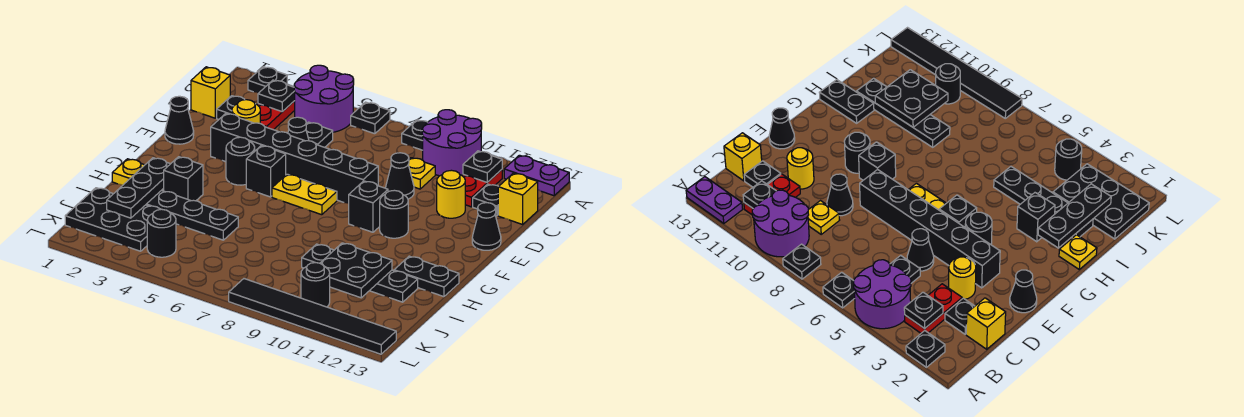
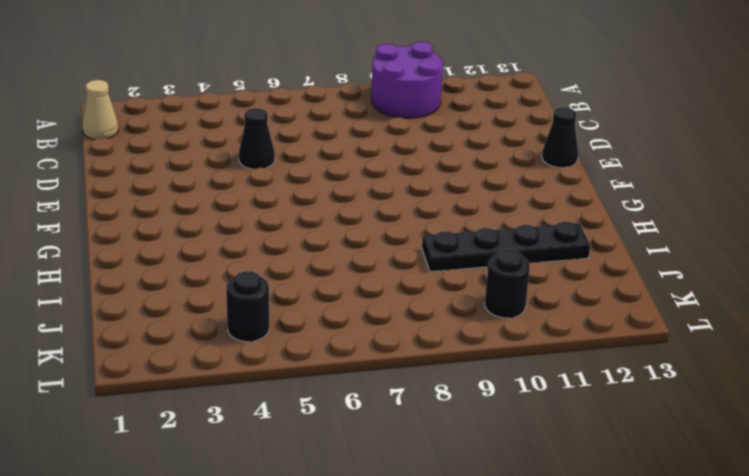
tan 1x1 cone [82,80,119,139] -> none
none -> black 1x1 plate [248,67,287,93]
none -> purple 2x2 round brick [294,65,354,132]
none -> black 1x1 plate [351,102,390,134]
none -> black 1x1 plate [402,120,427,150]

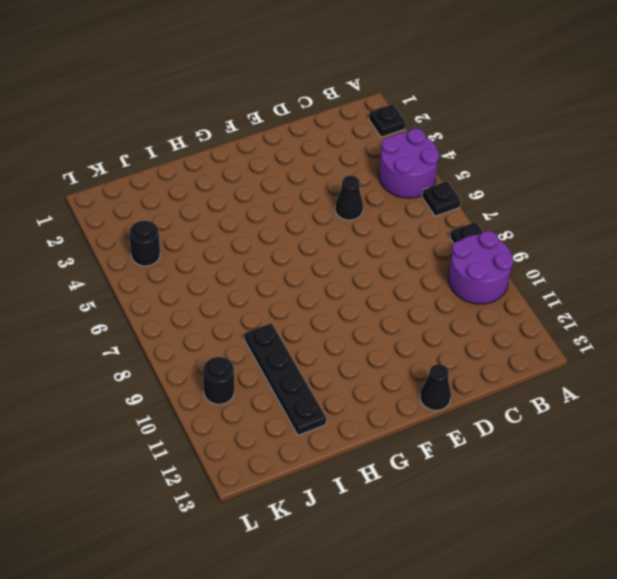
none -> purple 1x2 plate [504,155,569,196]
none -> red 1x2 plate [257,101,295,130]
none -> red 1x2 plate [462,170,502,207]
none -> yellow 1x1 brick [191,67,230,118]

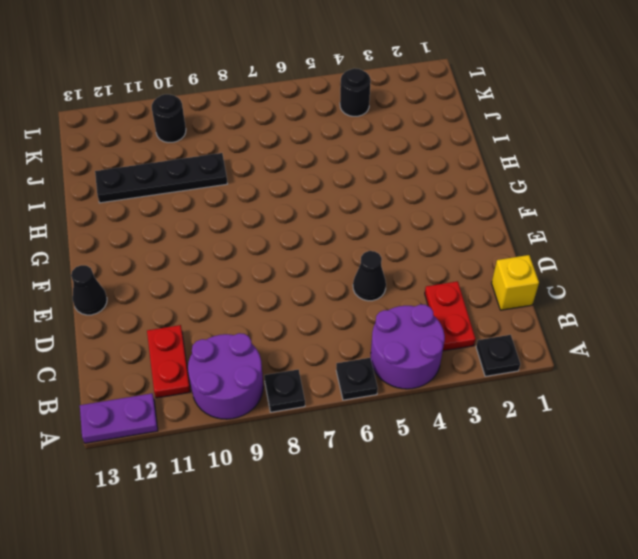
none -> black 1x1 plate [217,96,245,119]
none -> black 1x1 plate [306,122,333,147]
none -> yellow 1x1 plate [408,158,435,189]
none -> black 1x1 plate [473,184,499,216]

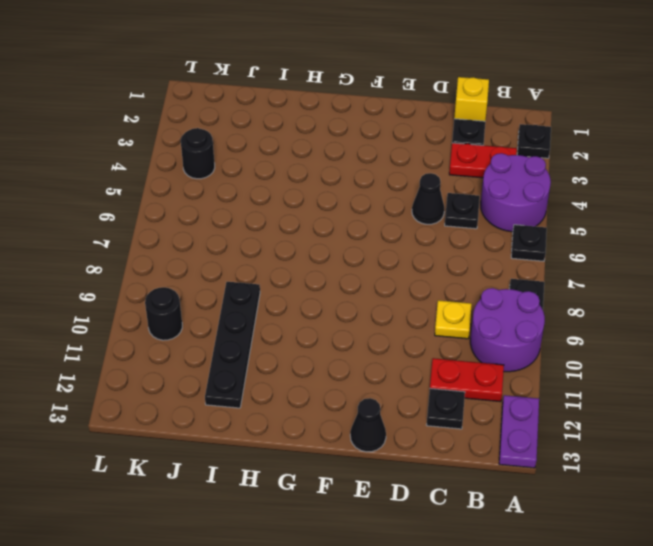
none -> yellow 1x1 brick [498,173,538,224]
none -> yellow 1x1 round brick [232,100,260,123]
none -> black 1x1 cone [386,153,414,199]
none -> yellow 1x1 round brick [437,170,465,218]

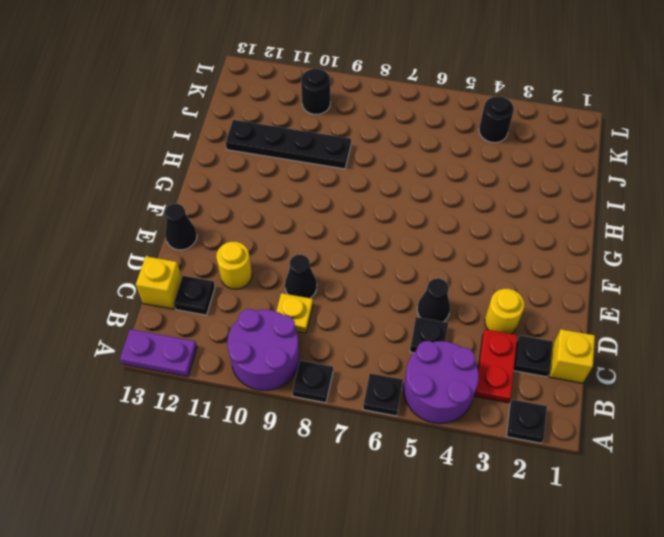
none -> red 1x2 plate [462,170,502,207]
none -> black 1x1 cone [165,96,194,144]
none -> black 1x6 brick [211,114,378,204]
none -> black 1x1 round brick [226,137,255,185]

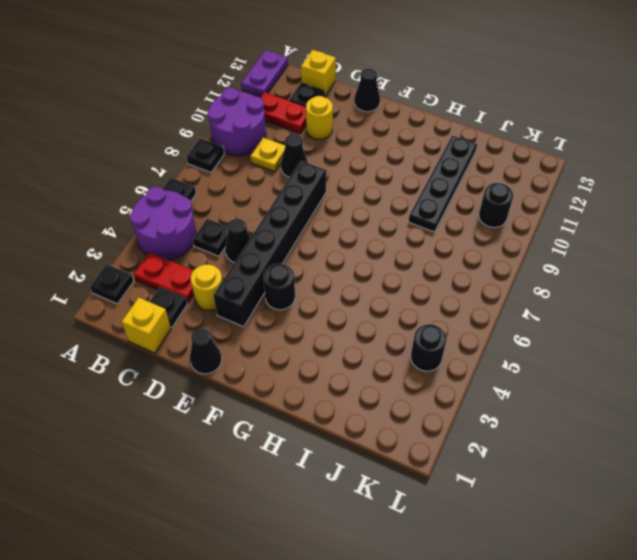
none -> black 1x1 brick [246,146,286,197]
none -> yellow 1x2 plate [272,174,337,215]
none -> black 1x1 brick [349,181,388,232]
none -> black 1x1 round brick [380,190,408,238]

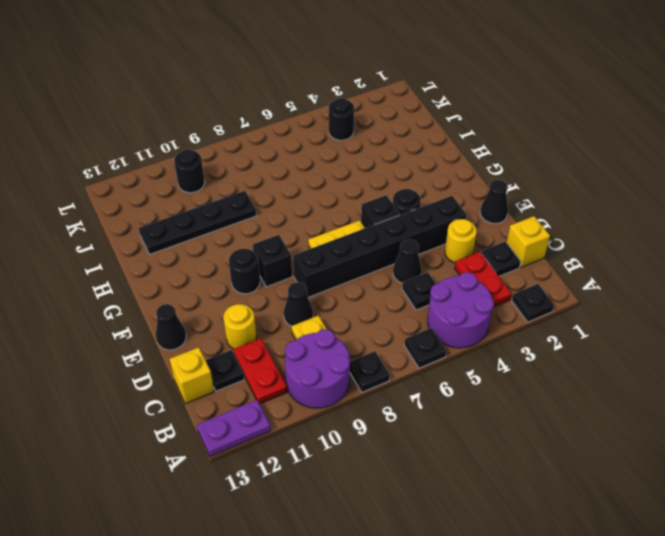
none -> yellow 1x1 plate [112,159,144,185]
none -> black 1x1 brick [164,157,203,201]
none -> black 1x2 plate [394,256,459,297]
none -> black 1x4 plate [146,190,238,240]

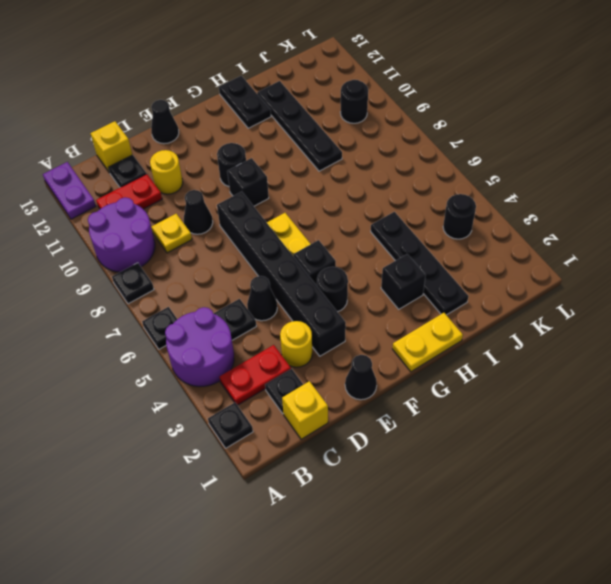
yellow 1x2 plate [393,313,463,372] -> yellow 1x1 plate [112,159,144,185]
none -> black 2x3 plate [65,188,160,251]
none -> black 1x6 tile [229,279,396,354]
none -> black 1x1 plate [258,80,295,112]
none -> black 1x1 plate [463,151,502,182]

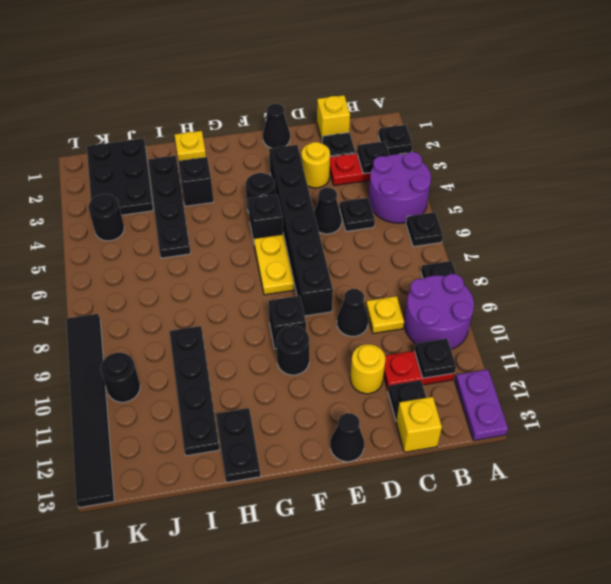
none -> black 1x3 plate [107,158,170,218]
none -> black 2x2 plate [320,243,392,298]

